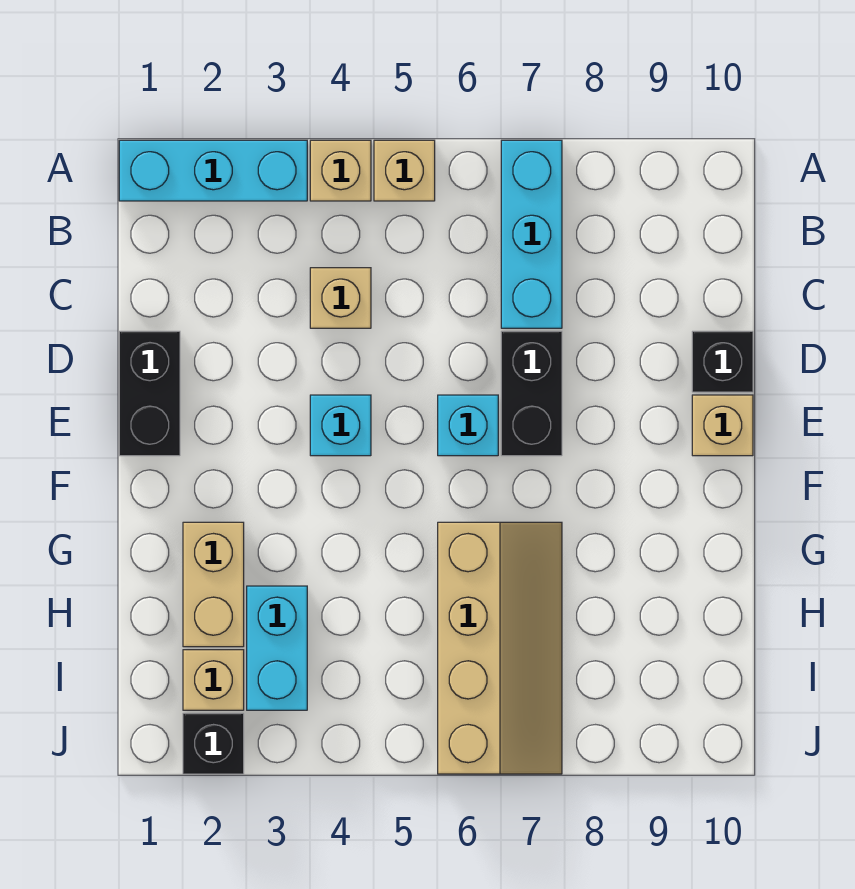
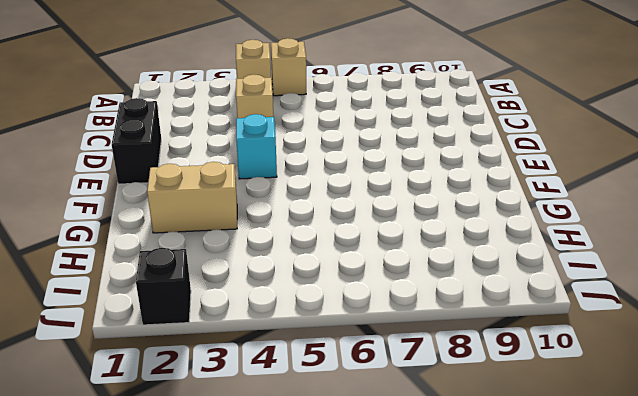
tan 1x2 brick [147,162,237,233] -> tan 1x2 brick turned to [183,522,244,647]
none -> cyan 1x3 brick [119,140,307,201]
none -> cyan 1x3 brick [501,140,562,328]
none -> black 1x2 brick [501,331,562,456]

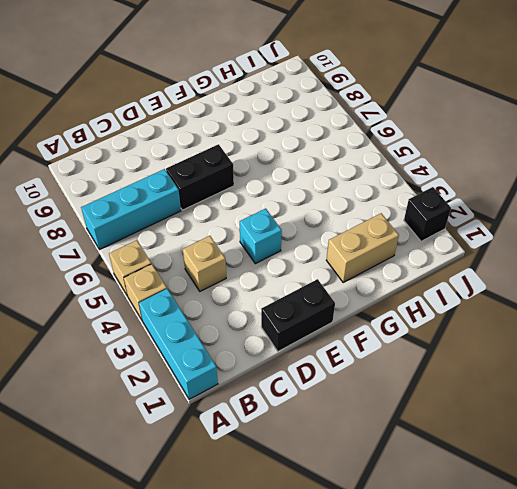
none -> black 1x1 brick [692,331,753,392]
none -> cyan 1x1 brick [438,395,498,456]
none -> tan 1x1 brick [692,395,753,456]

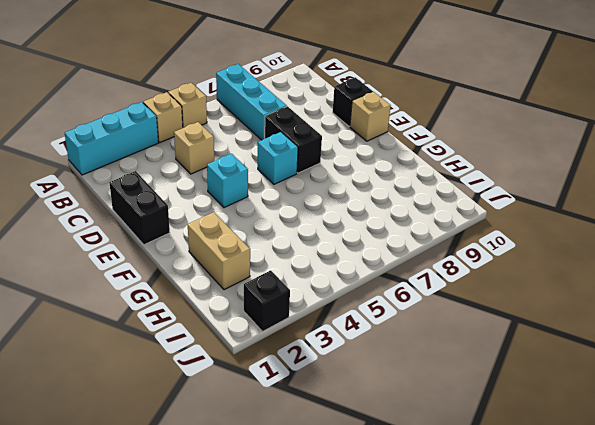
none -> tan 2x4 slope [438,522,562,774]
none -> cyan 1x2 brick [247,586,307,710]
none -> tan 1x1 brick [183,650,244,710]

